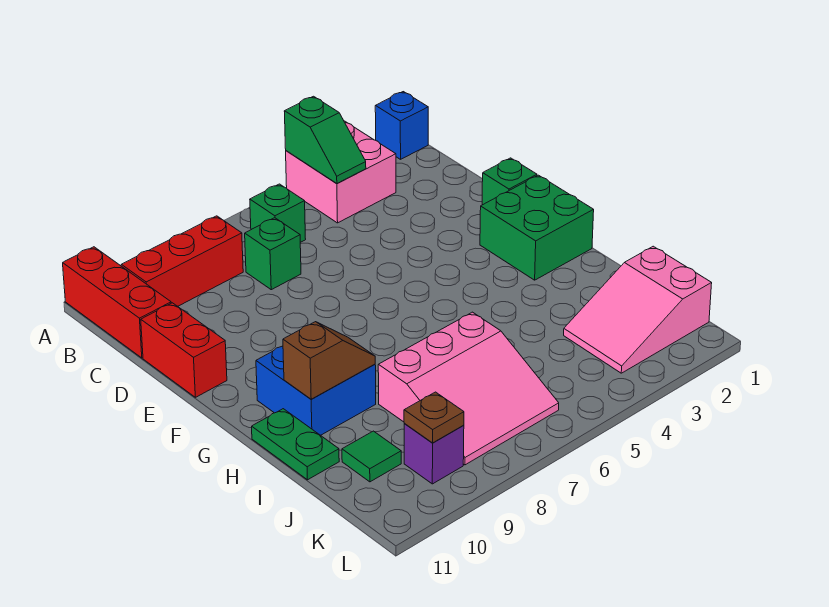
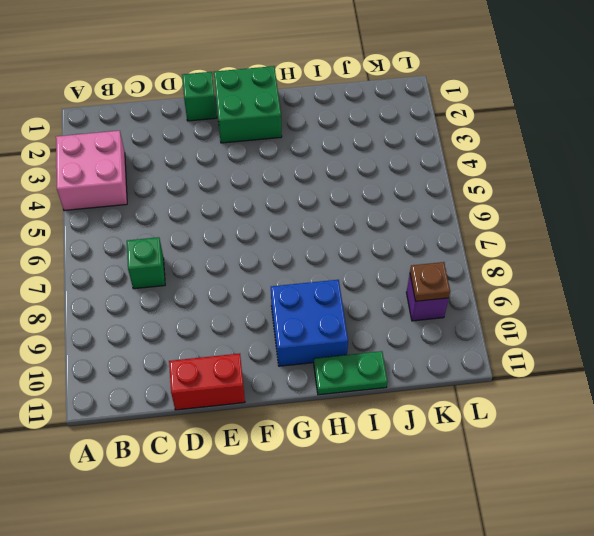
none -> blue 1x1 brick [375,92,428,159]
none -> red 1x3 brick [63,247,171,358]
none -> green 1x1 brick [250,184,306,242]

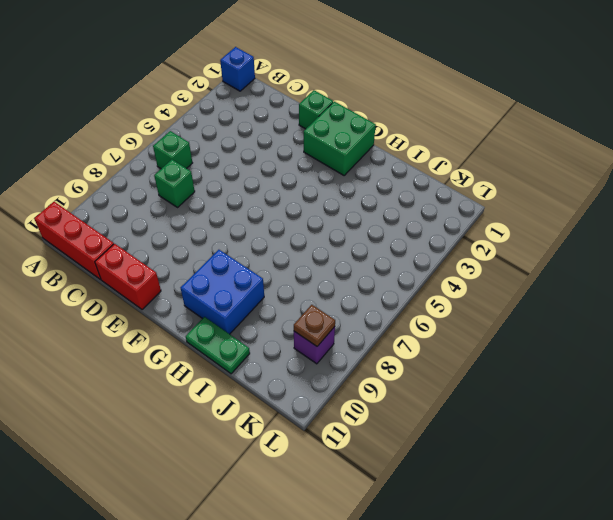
none -> pink 2x2 brick [286,121,396,223]
none -> red 1x3 brick [121,216,243,306]
none -> pink 3x3 slope [378,312,559,465]

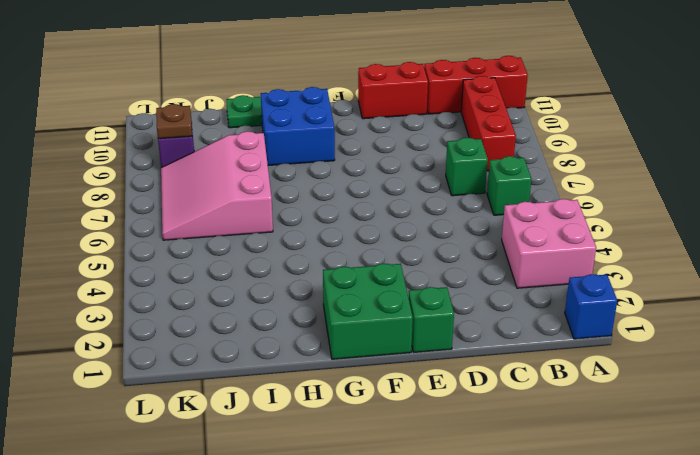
none -> pink 2x3 slope [564,246,712,373]
none -> green 1x1 tile [342,431,401,482]
none -> green 1x2 slope [284,96,366,184]

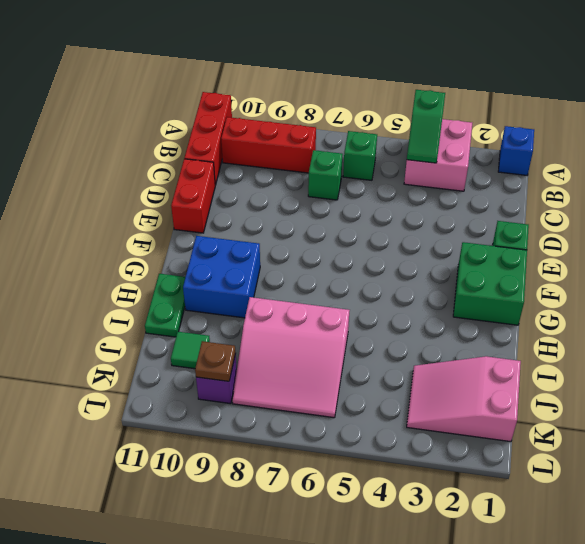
none -> brown 1x2 slope [283,322,375,399]

